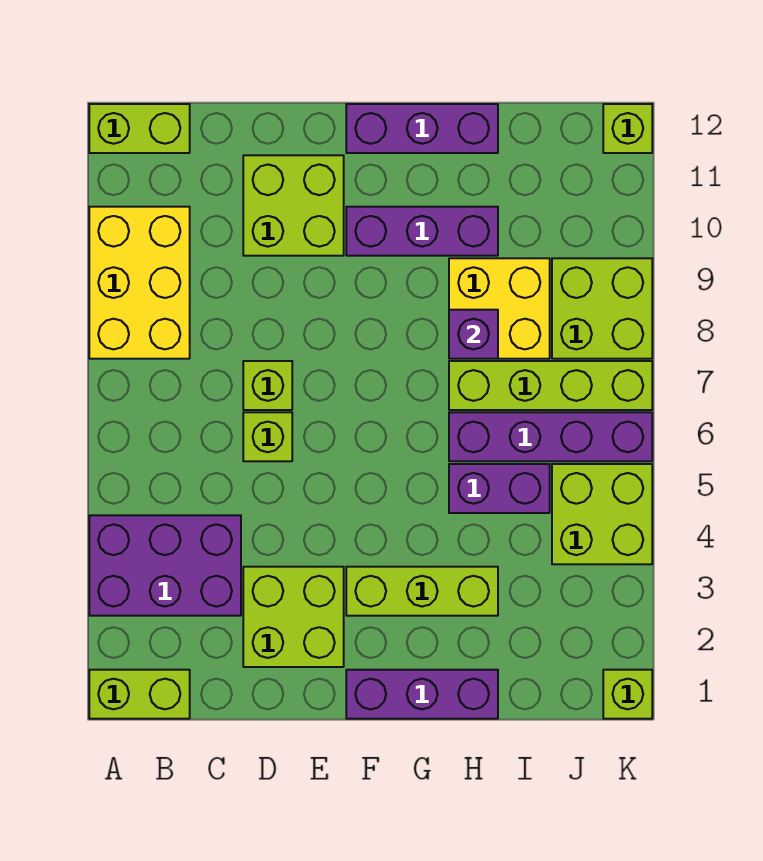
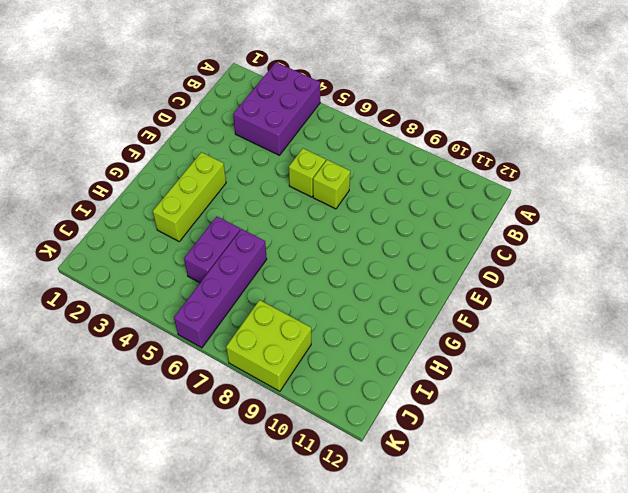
none -> lime 1x2 brick [89,670,190,719]
none -> yellow 2x3 brick [89,207,190,359]
none -> lime 1x2 brick [89,104,190,153]

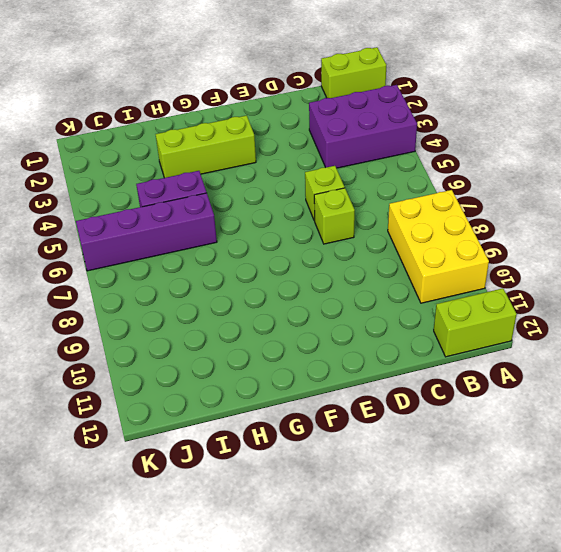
none -> lime 2x2 brick [243,567,344,667]
none -> lime 2x2 brick [243,155,344,256]
none -> purple 1x3 brick [346,670,498,719]

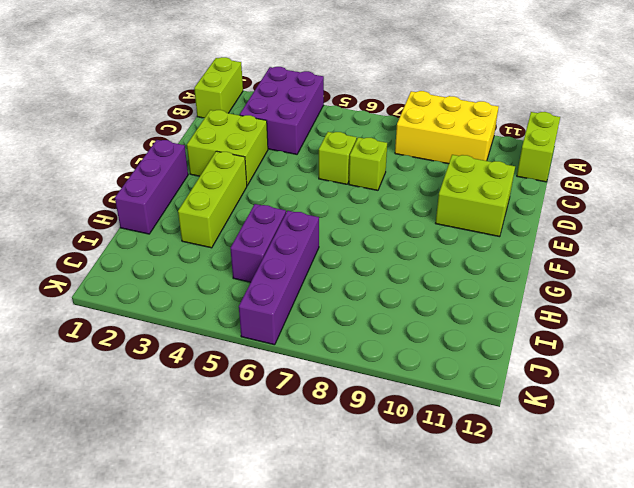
none -> purple 1x3 brick [346,207,498,256]
none -> purple 1x3 brick [346,104,498,153]
none -> lime 1x4 brick [449,361,652,410]

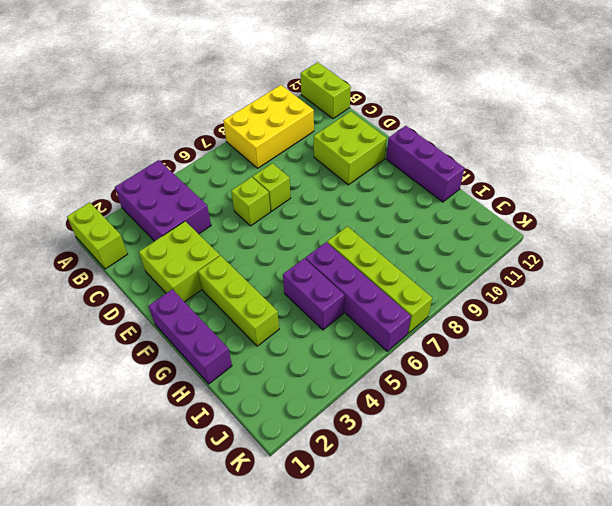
none -> purple 1x3 brick [346,207,498,256]
none -> yellow 2x2 brick [449,258,550,359]
none -> lime 2x2 brick [552,464,652,564]

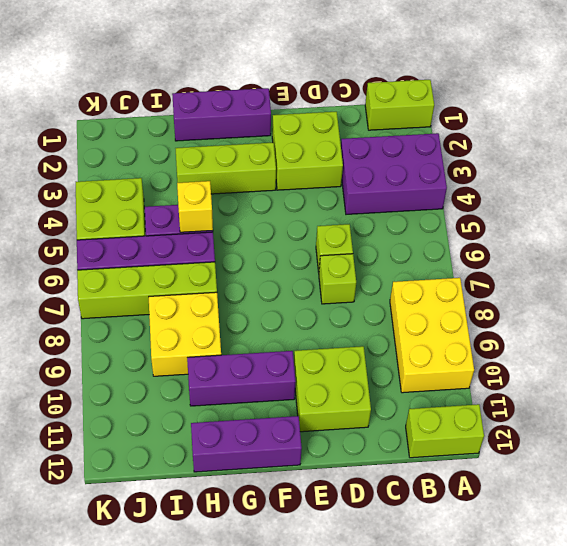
yellow 1x1 brick [177,181,213,232] -> none
none -> lime 2x2 brick [552,258,652,359]
none -> lime 1x1 brick [603,670,652,719]
none -> lime 1x1 brick [603,104,652,153]

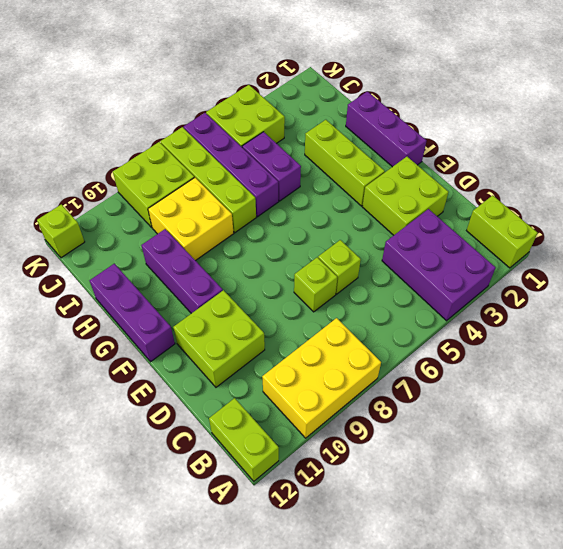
none -> lime 1x1 brick [603,670,652,719]
none -> purple 1x1 brick [449,310,498,359]

